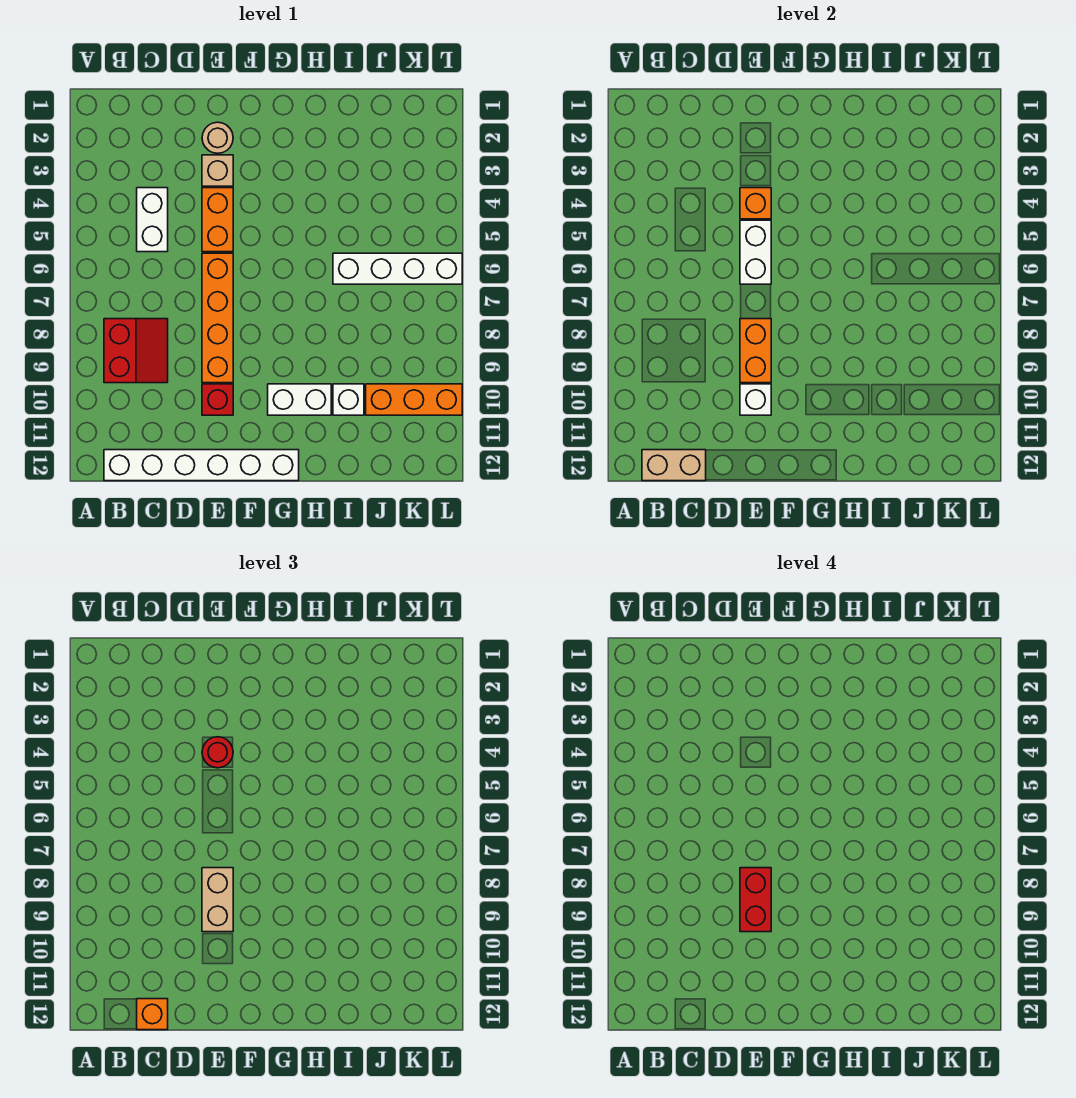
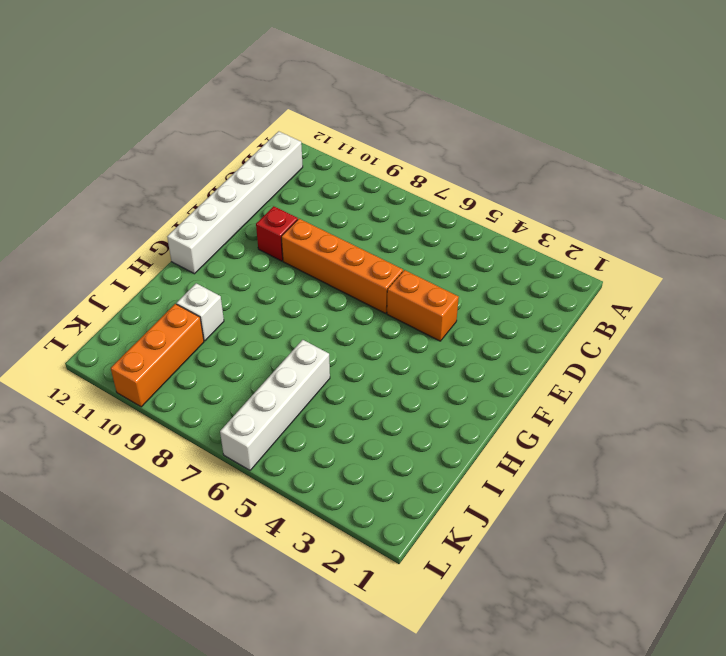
none -> red 2x2 slope [104,319,168,383]
none -> white 1x2 brick [137,188,168,252]
none -> tan 1x1 round brick [202,122,233,153]

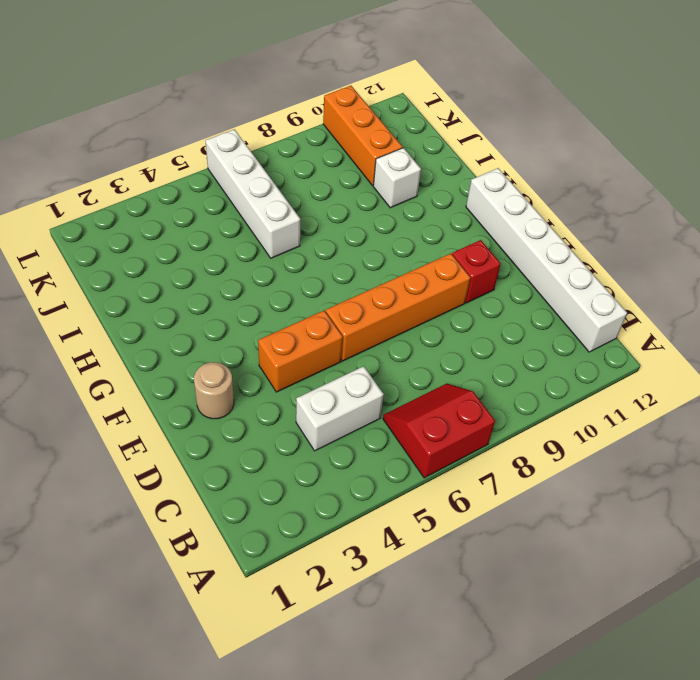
red 2x2 slope [383,384,495,478] -> red 2x2 slope moved to [104,319,168,383]
none -> tan 1x1 brick [202,155,233,186]
none -> white 1x2 brick [268,384,331,415]
none -> tan 1x2 brick [642,450,706,481]

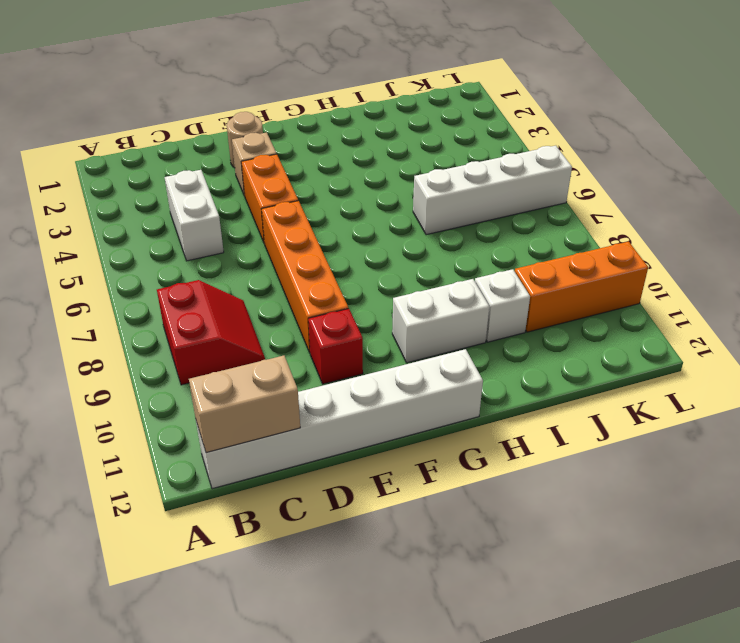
none -> orange 1x1 brick [740,188,771,219]
none -> white 1x2 brick [740,220,771,284]
none -> orange 1x2 brick [740,319,771,383]

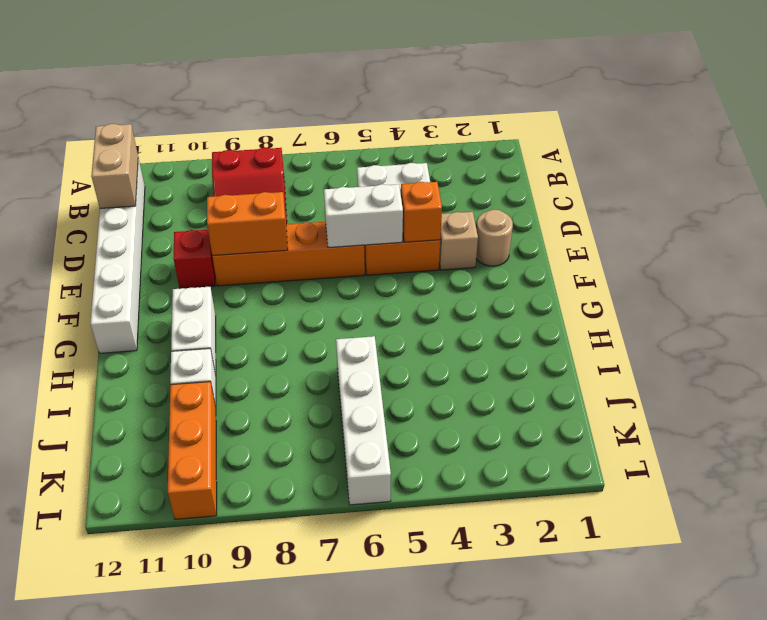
none -> white 1x1 brick [740,384,771,415]
none -> orange 1x1 brick [137,999,168,1030]
none -> red 1x1 round brick [202,737,233,768]

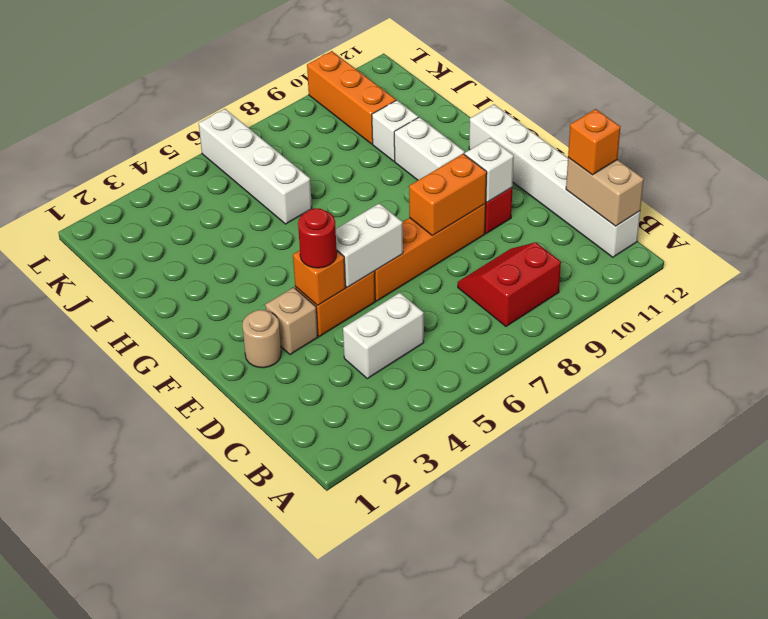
none -> tan 1x2 brick [202,868,233,932]
none -> red 1x2 brick [740,868,771,932]

